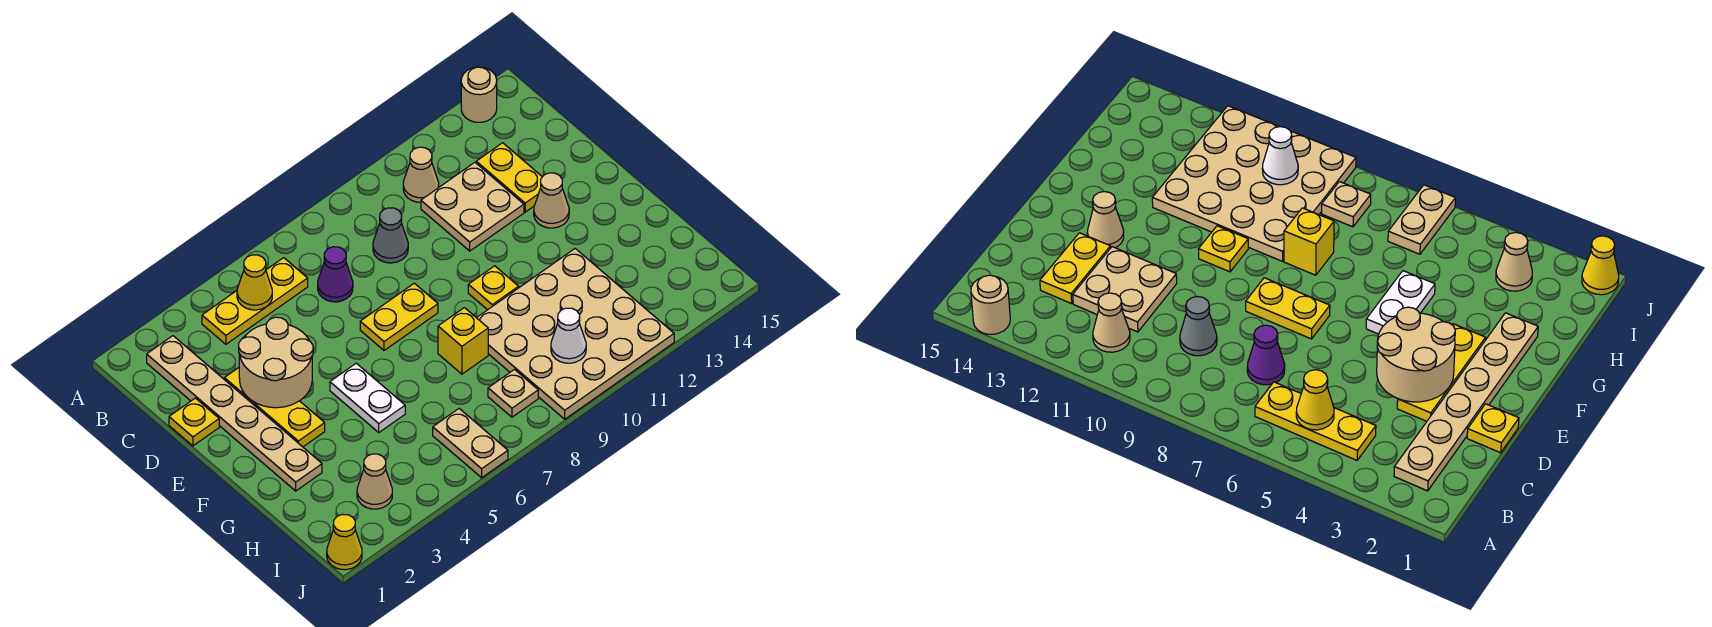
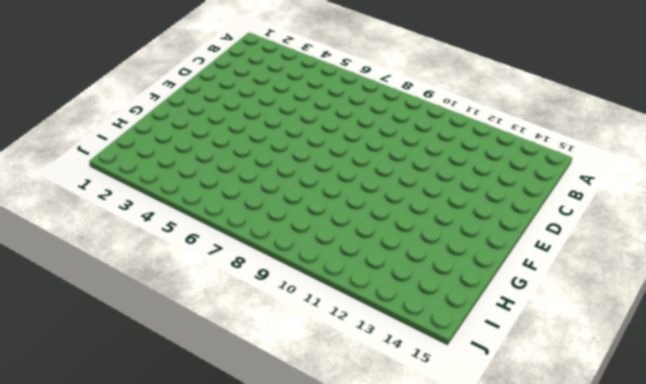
none -> tan 1x1 round brick [461,67,497,122]
none -> tan 1x6 plate [147,336,322,491]
none -> yellow 1x3 plate [202,258,308,344]

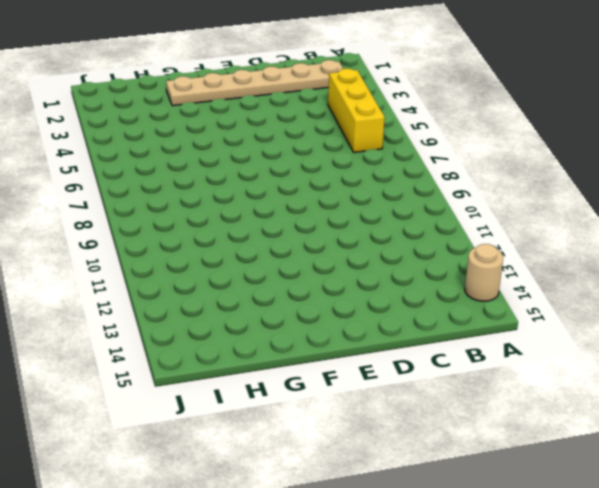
yellow 1x3 brick [328,69,385,152] -> yellow 1x3 plate [202,258,308,344]
none -> tan 1x1 cone [403,147,439,202]
none -> purple 1x1 cone [318,247,353,302]
none -> grey 1x1 cone [373,208,408,263]

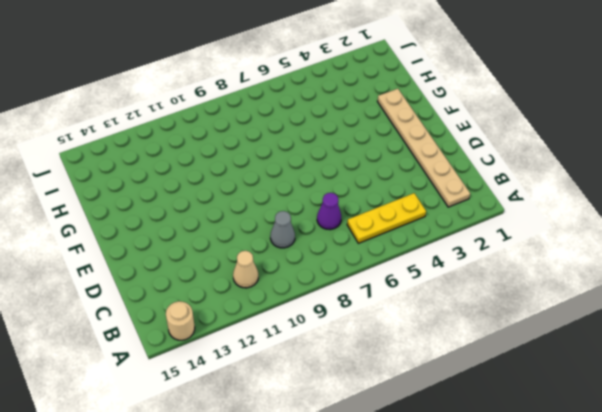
none -> tan 2x2 plate [421,162,524,251]
none -> yellow 1x2 plate [476,143,542,212]
none -> yellow 1x1 plate [169,398,219,446]

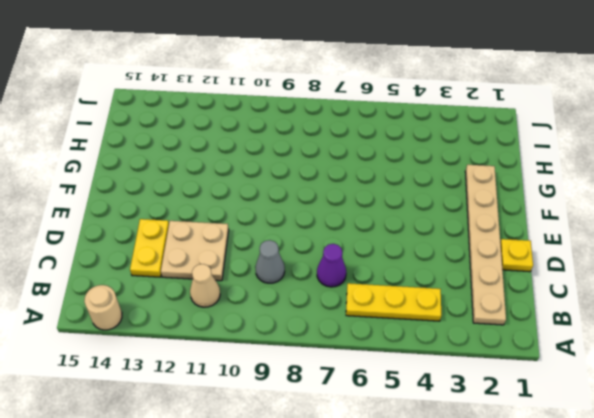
none -> yellow 1x3 plate [224,368,325,447]
none -> yellow 1x2 plate [360,283,438,350]
none -> tan 1x1 cone [534,173,569,228]

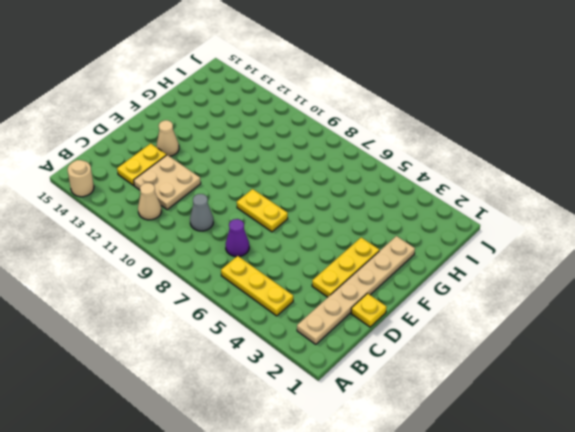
none -> white 1x2 plate [330,363,405,432]
none -> yellow 1x1 plate [468,266,519,310]
none -> yellow 1x1 brick [438,308,488,374]

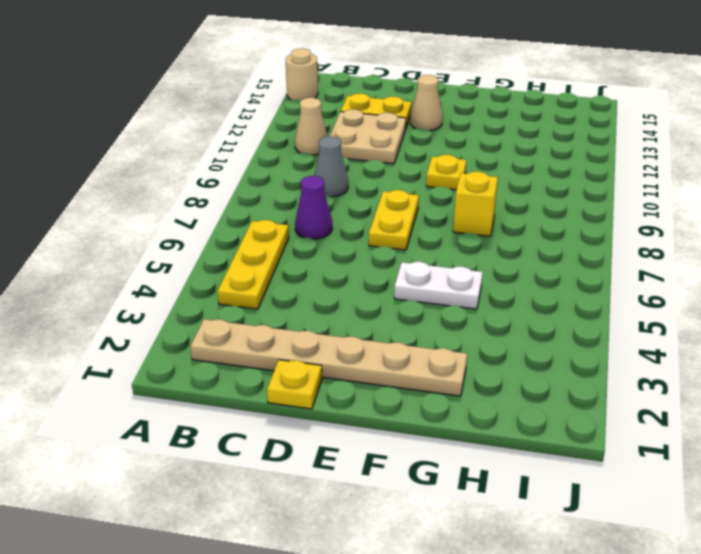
none -> yellow 1x3 plate [224,368,325,447]
none -> tan 4x4 plate [477,249,674,419]
none -> tan 1x1 cone [357,454,392,509]

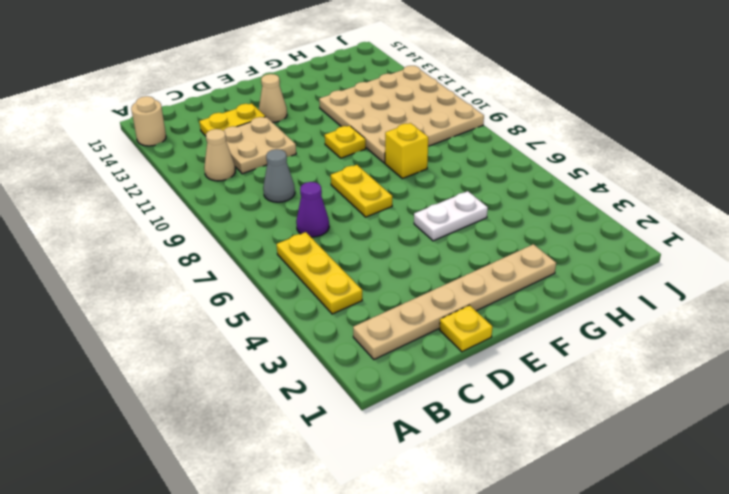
none -> yellow 1x3 plate [224,368,325,447]
none -> tan 1x1 cone [357,454,392,509]
none -> tan 1x2 plate [433,409,508,478]

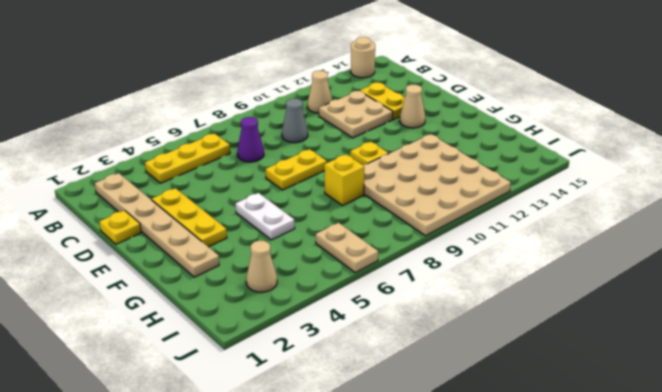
none -> tan 1x1 plate [488,370,538,417]
none -> yellow 1x1 cone [327,514,362,570]
none -> yellow 1x1 cone [237,255,272,310]

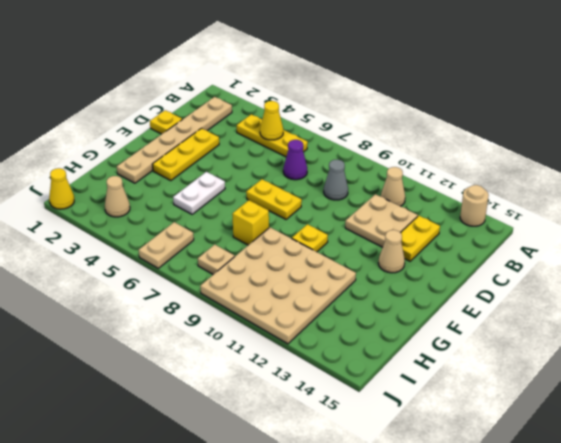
none -> tan 2x2 round brick [239,317,313,408]
none -> white 1x1 cone [551,308,586,363]

